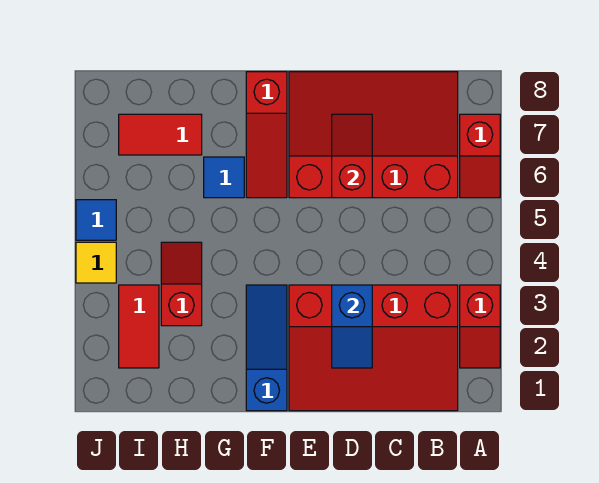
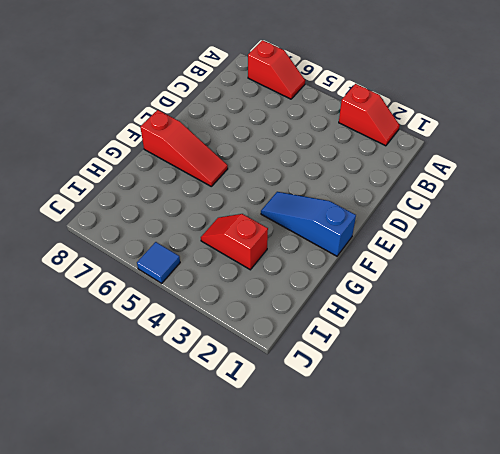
none -> red 3x4 slope [289,285,458,411]
none -> red 3x4 slope [289,72,458,198]
none -> blue 1x1 tile [204,157,244,198]

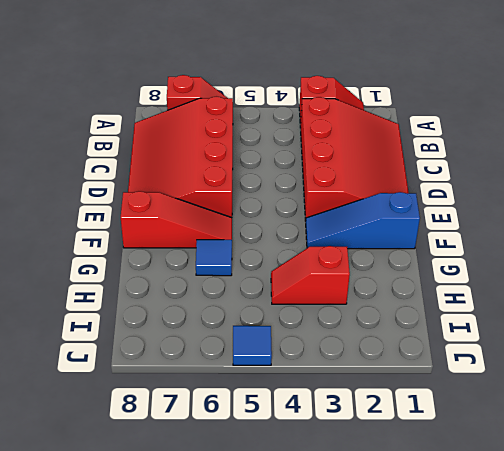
none -> red 1x2 tile [119,114,202,155]
none -> red 1x2 tile [119,285,159,368]
none -> yellow 1x1 tile [76,242,116,283]

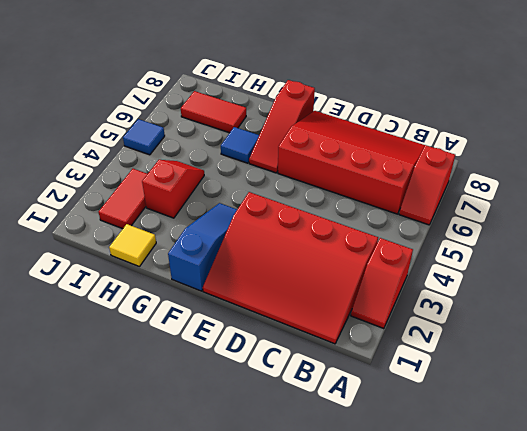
yellow 1x1 tile [109,224,156,266] -> yellow 1x1 tile moved to [76,242,116,283]
none -> blue 1x2 slope [332,285,372,368]
none -> red 1x2 slope [332,114,372,198]

